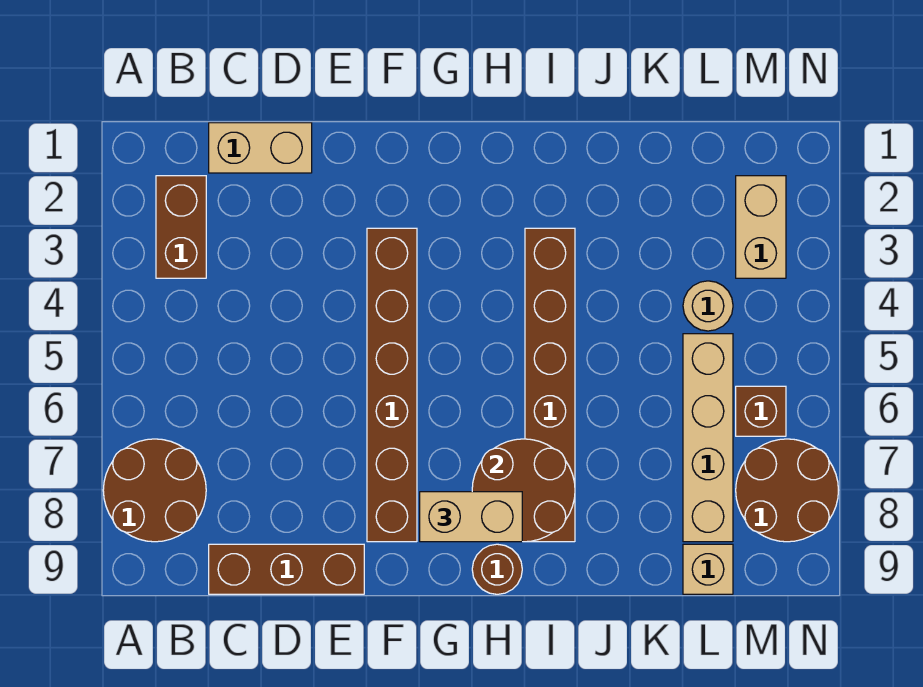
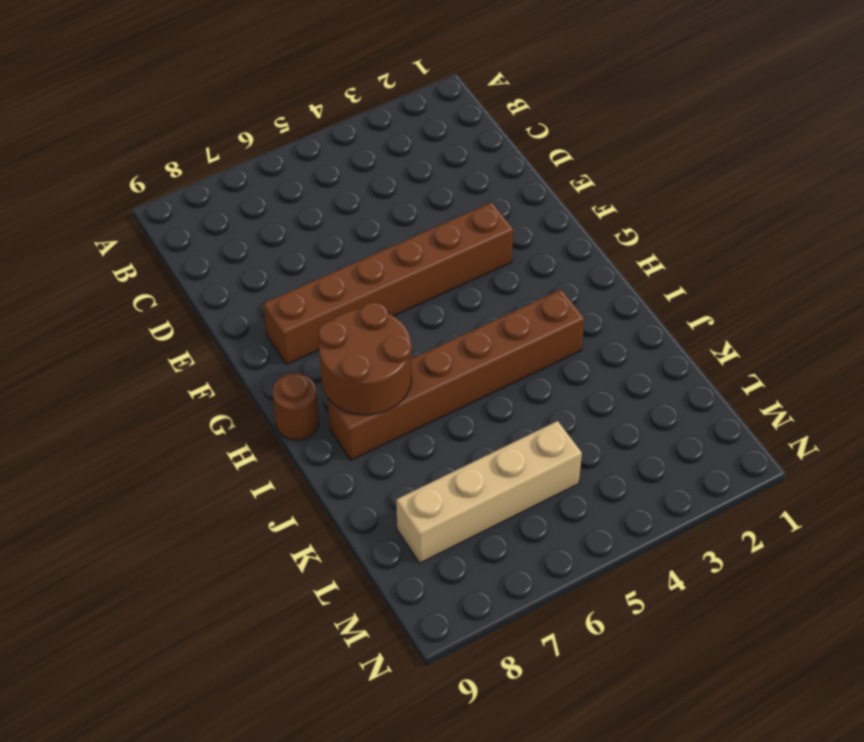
none -> brown 2x2 round brick [103,439,206,542]
none -> brown 1x2 brick [156,176,206,278]
none -> tan 1x2 brick [209,123,312,173]

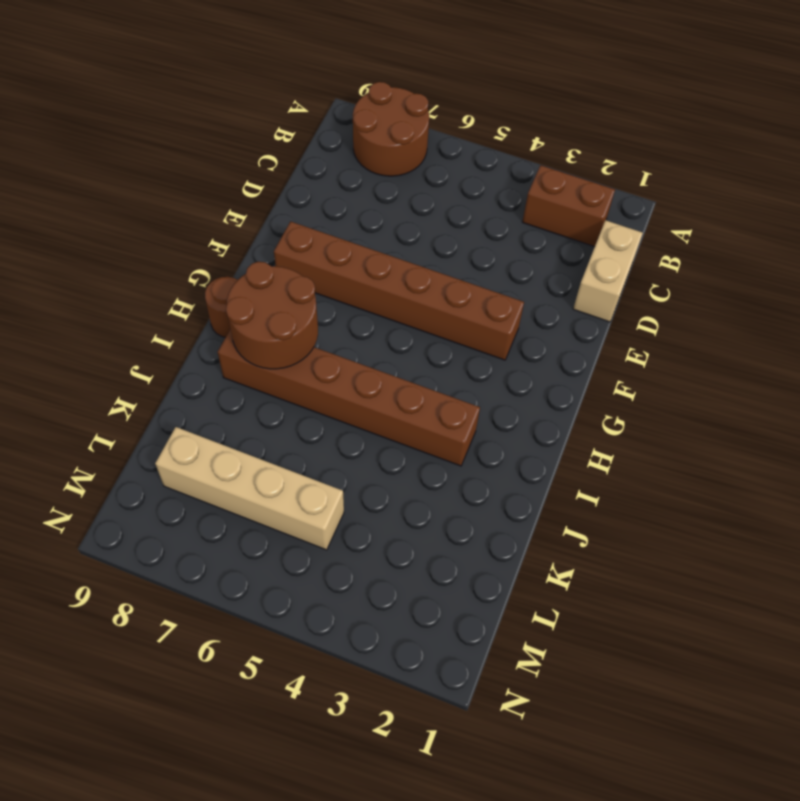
none -> brown 1x3 brick [209,544,364,594]
none -> tan 1x1 round brick [683,281,733,331]
none -> tan 1x1 brick [683,544,733,594]

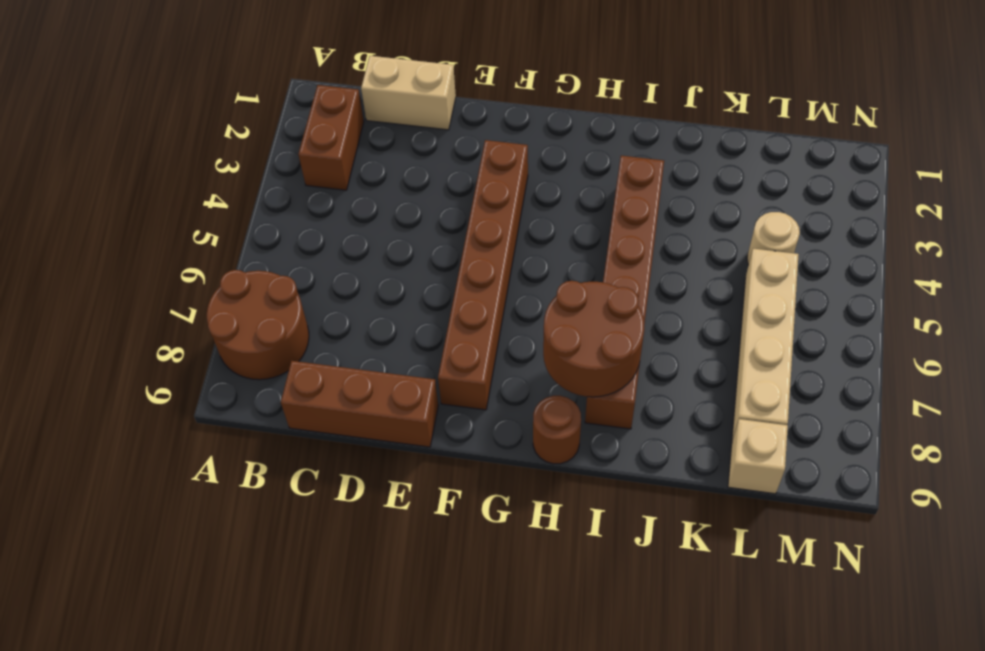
none -> tan 1x2 brick [736,176,786,278]
none -> brown 1x1 brick [736,386,786,436]
none -> brown 2x2 round brick [736,439,839,542]

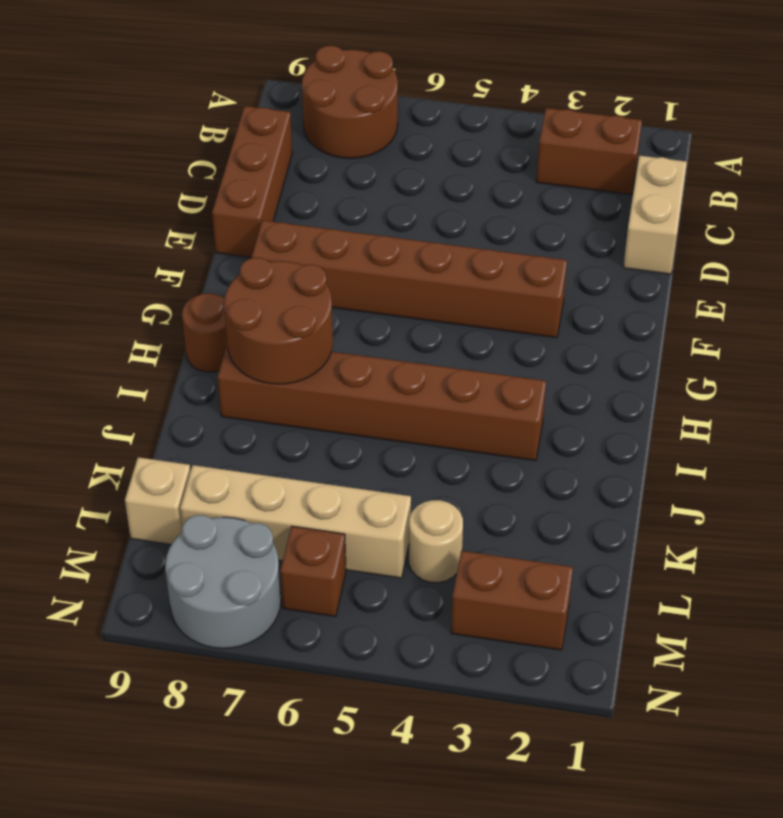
brown 1x2 brick [451,551,573,650] -> tan 1x2 brick [736,176,786,278]
grey 2x2 round brick [165,515,281,648] -> brown 2x2 round brick [736,439,839,542]
none -> tan 1x2 brick [420,492,522,542]

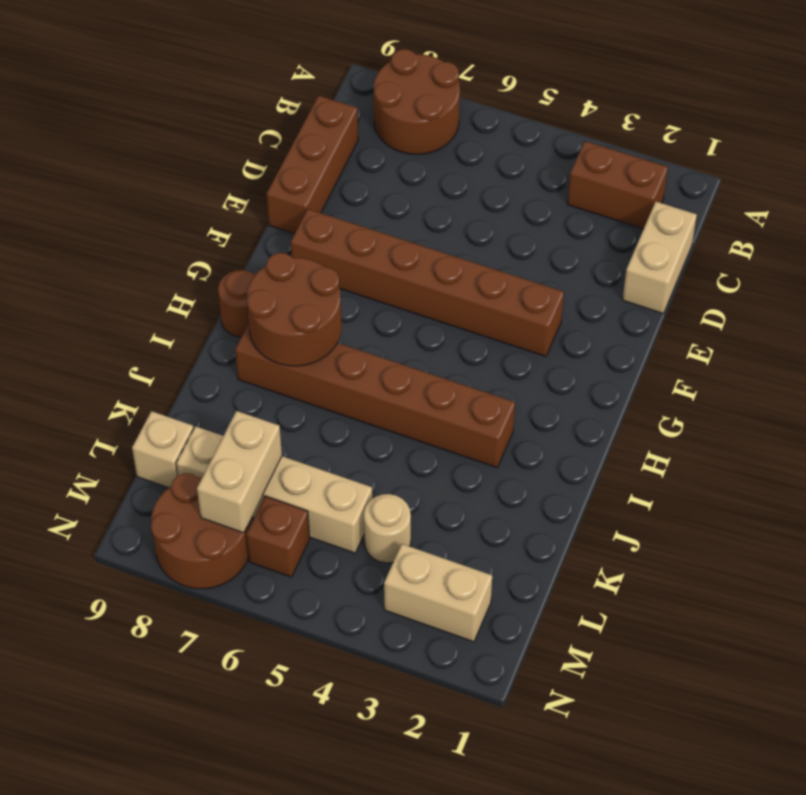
tan 1x2 brick [197,411,282,533] -> tan 1x2 brick moved to [420,492,522,542]

